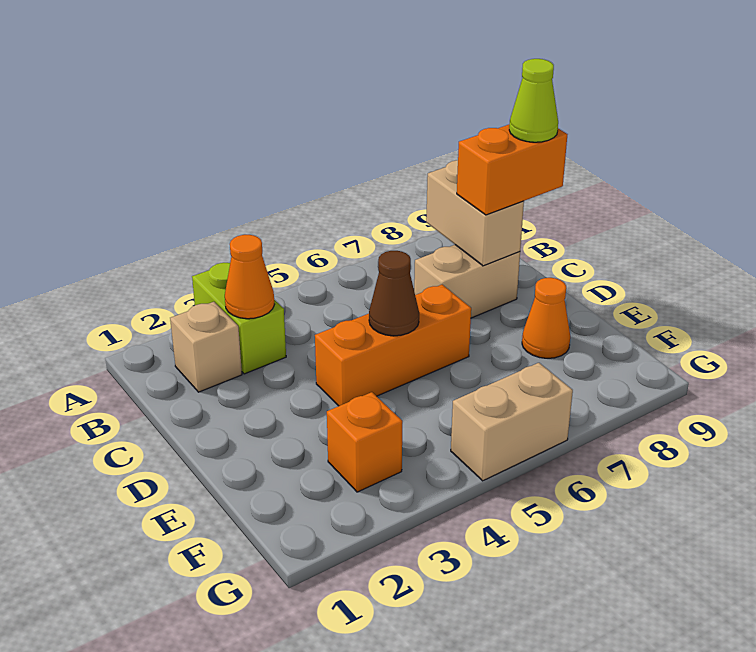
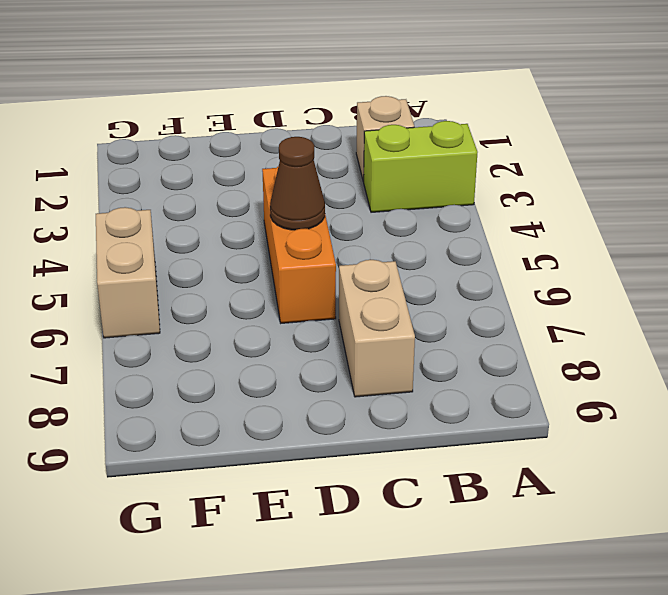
none -> orange 1x1 cone [522,278,570,358]
none -> orange 1x1 brick [327,392,402,492]
none -> orange 1x1 cone [225,235,275,319]

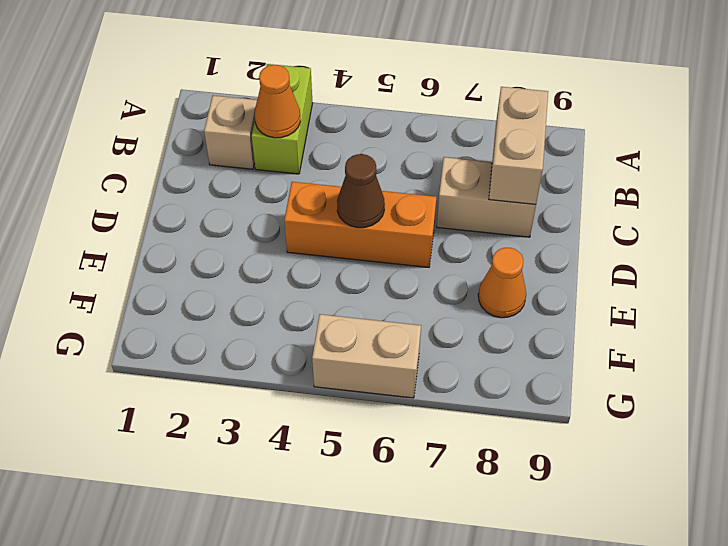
none -> orange 1x1 brick [327,392,402,492]
none -> orange 1x2 brick [457,124,567,215]
none -> lime 1x1 cone [509,59,558,142]

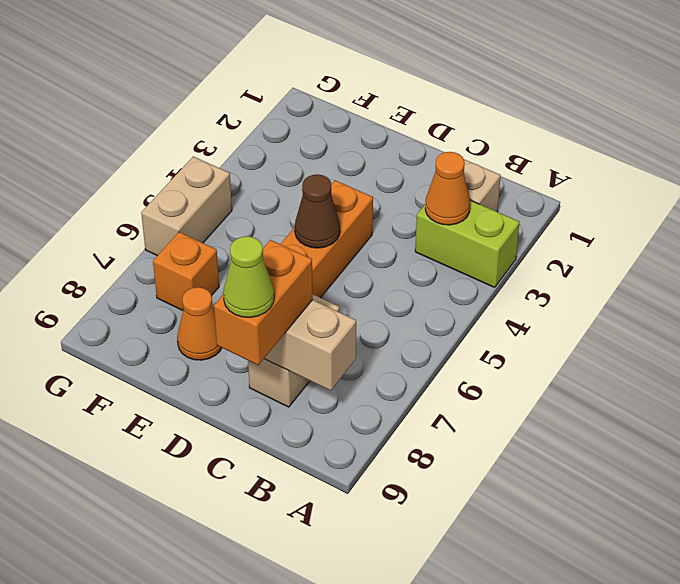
orange 1x1 brick [153,232,219,311] -> orange 1x1 brick moved to [327,392,402,492]

